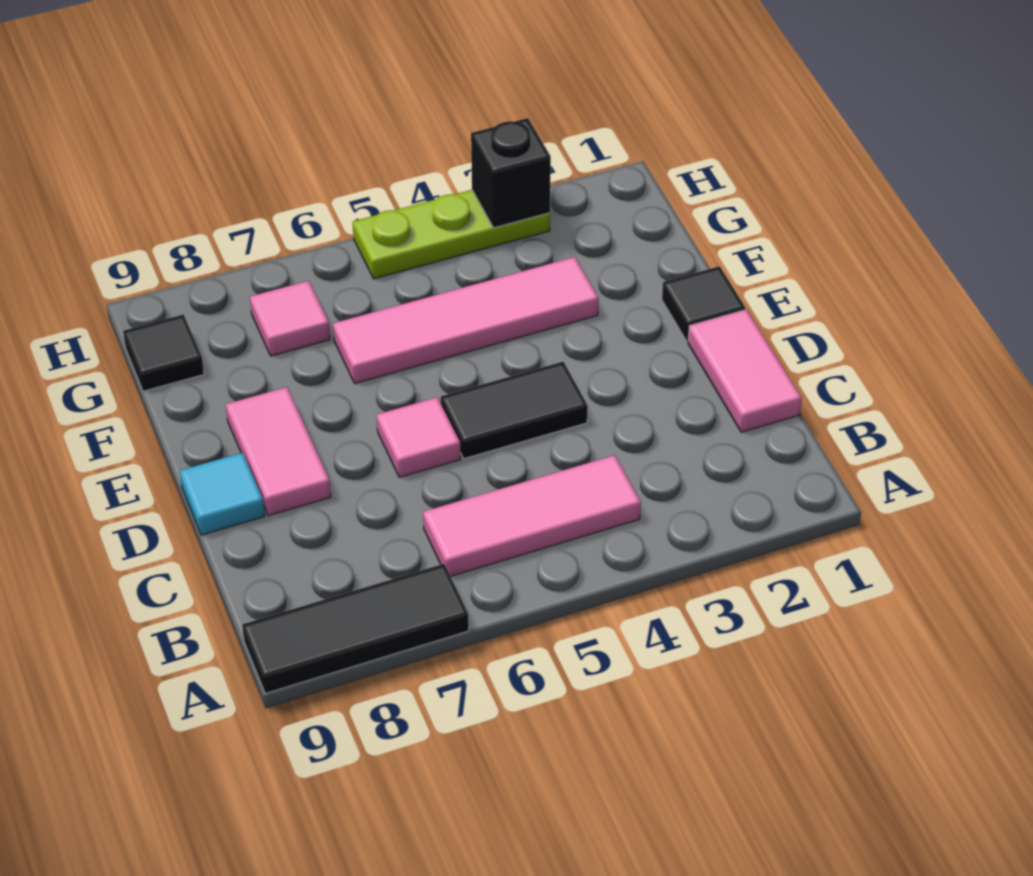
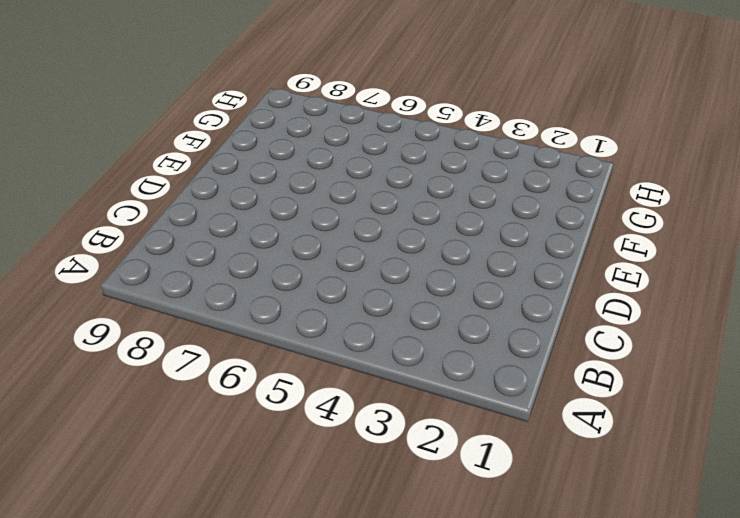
none -> black 1x3 tile [242,564,469,694]
none -> pink 1x3 tile [423,455,641,576]
none -> pink 1x2 tile [688,309,802,432]

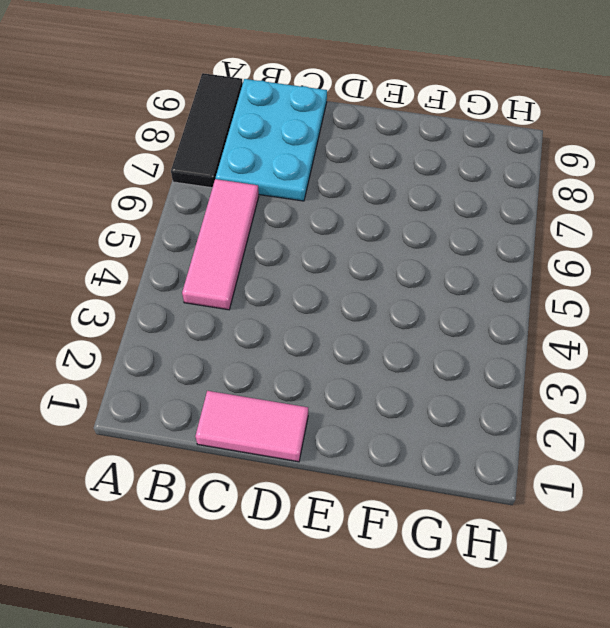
cyan 2x3 plate [216,79,327,201] -> none
none -> black 1x2 tile [441,362,588,459]
none -> pink 1x1 tile [377,397,461,477]
none -> pink 1x2 tile [226,387,331,516]

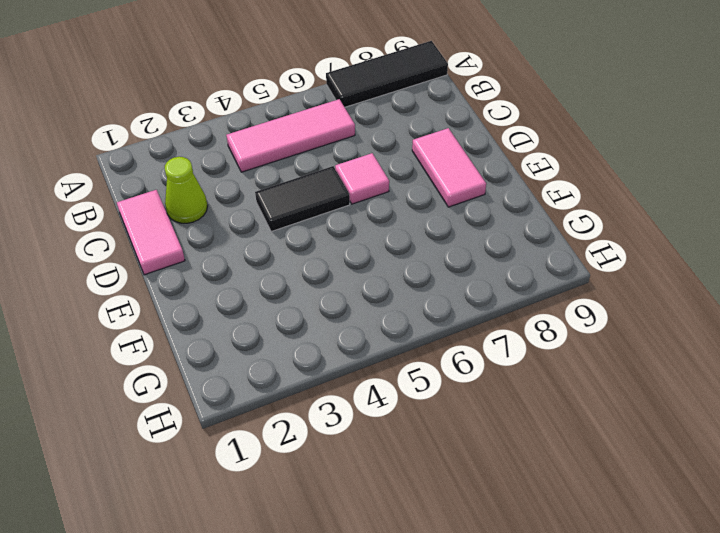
lime 1x1 cone [165,157,208,223] -> none
none -> cyan 1x1 tile [180,453,265,535]
none -> black 1x1 tile [662,266,745,341]
none -> pink 1x4 tile [333,257,599,383]

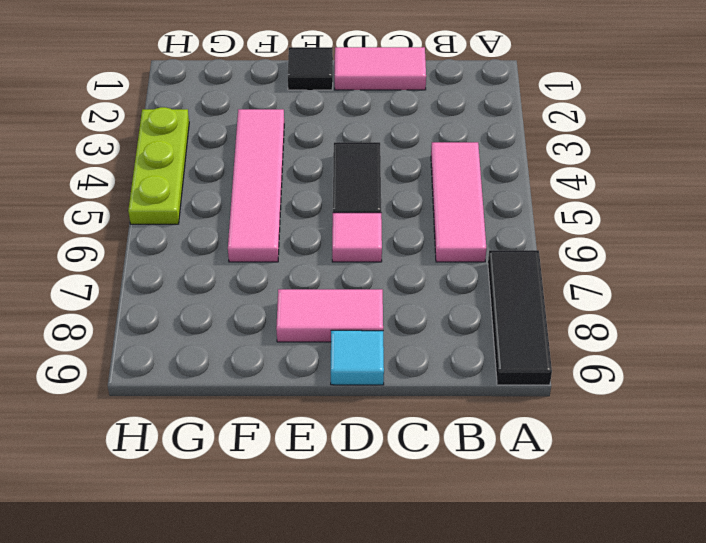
none -> pink 1x1 tile [250,281,330,356]
none -> black 1x1 tile [123,314,204,391]
none -> black 1x1 brick [471,118,551,228]

